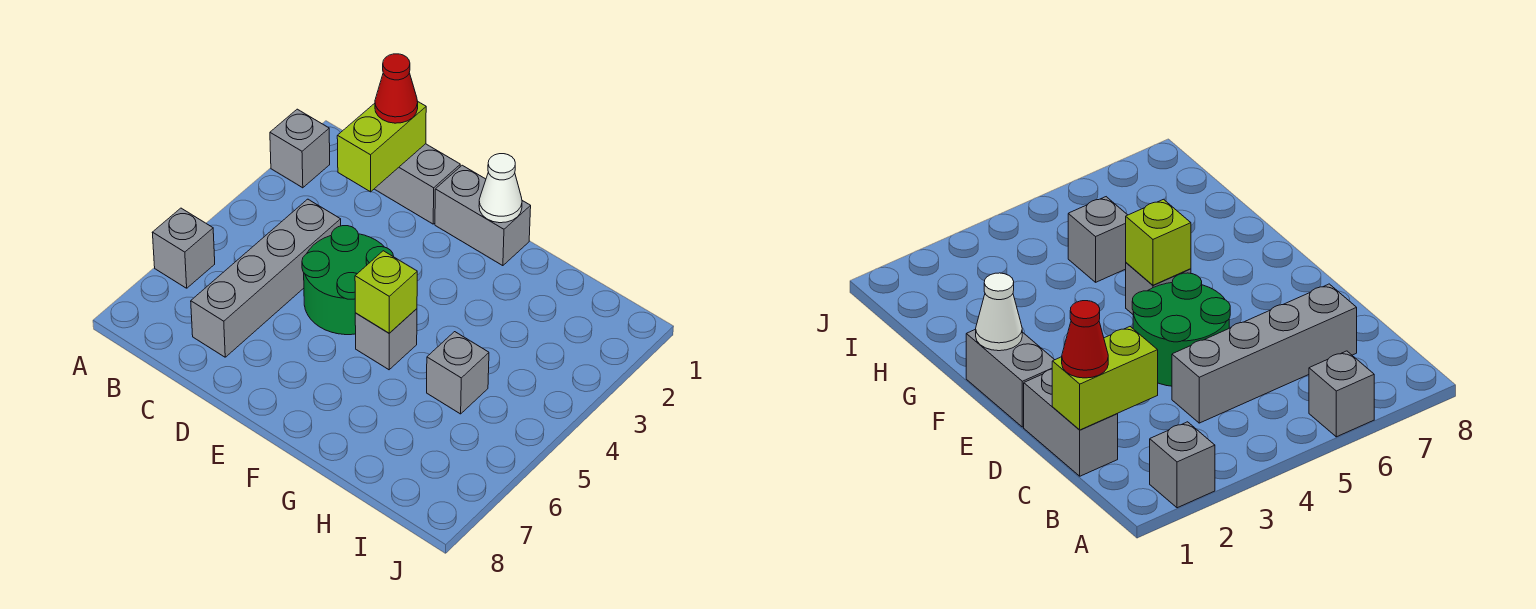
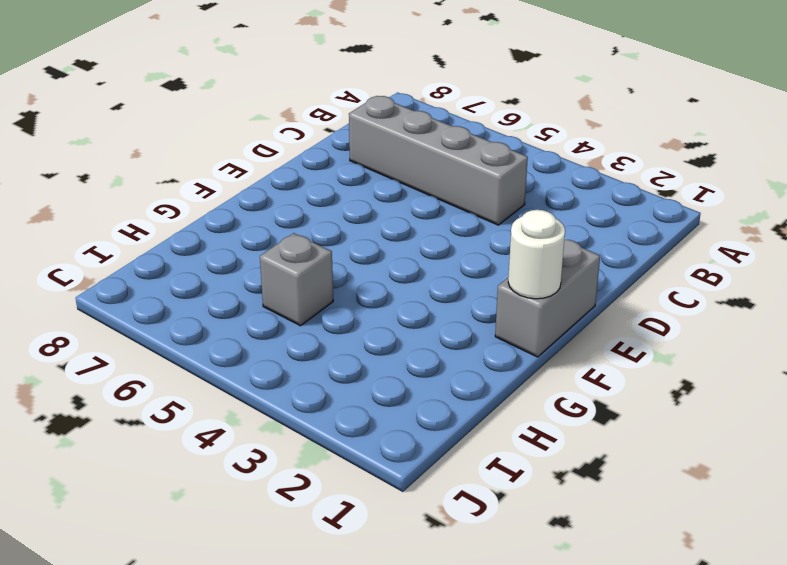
white 1x1 round brick [508,210,565,299] -> white 1x1 cone [479,154,522,223]
none -> grey 1x1 brick [270,109,330,188]
none -> grey 1x1 brick [152,208,215,288]
none -> grey 1x2 brick [375,144,460,224]

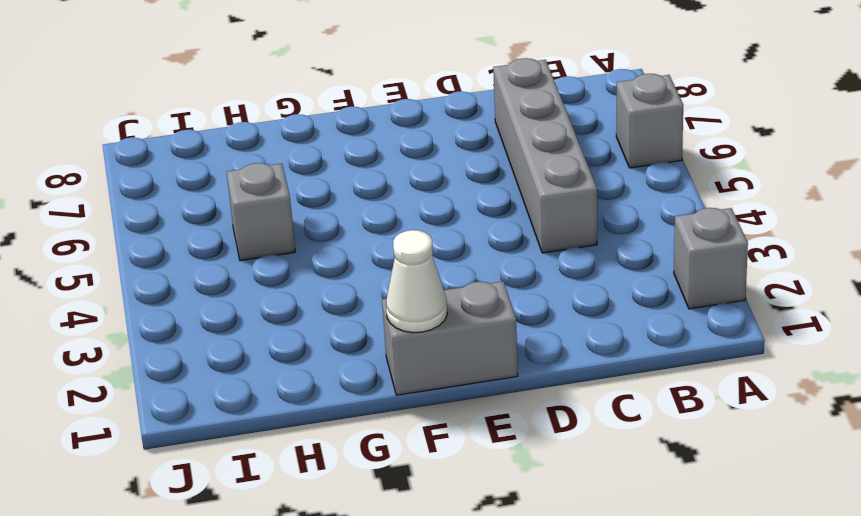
none -> grey 1x2 brick [375,144,460,224]
none -> green 2x2 round brick [302,226,394,335]
none -> grey 1x1 brick [355,309,417,370]

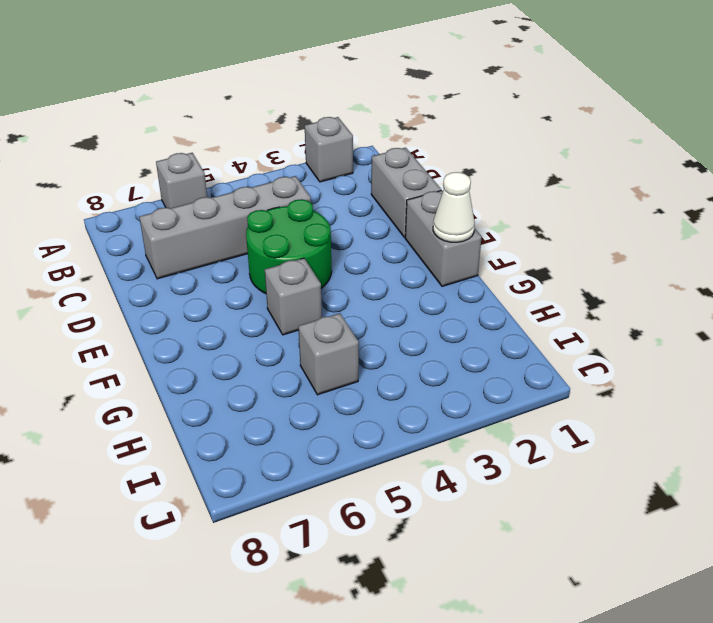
none -> lime 1x2 brick [337,101,426,192]
none -> lime 1x1 brick [355,251,417,333]
none -> red 1x1 cone [375,54,418,123]

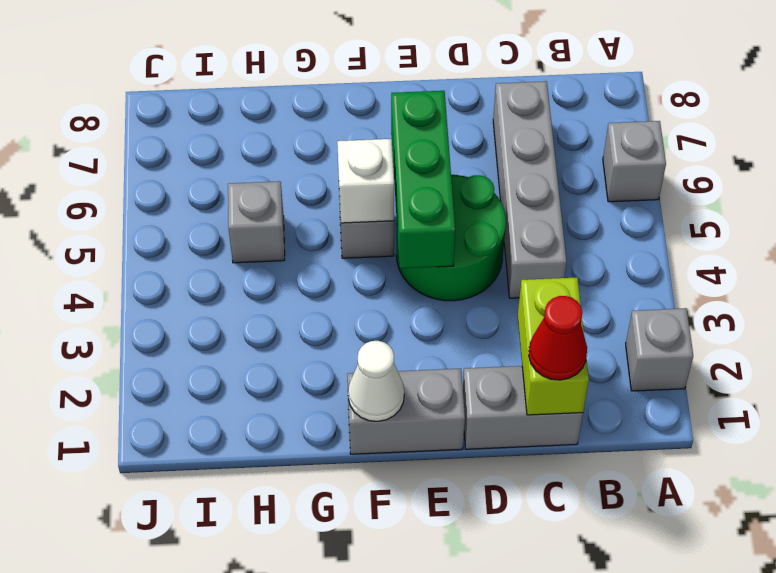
green 1x3 brick [391,91,455,268] -> none
white 1x1 brick [337,139,394,223] -> lime 1x1 brick [355,251,417,333]

